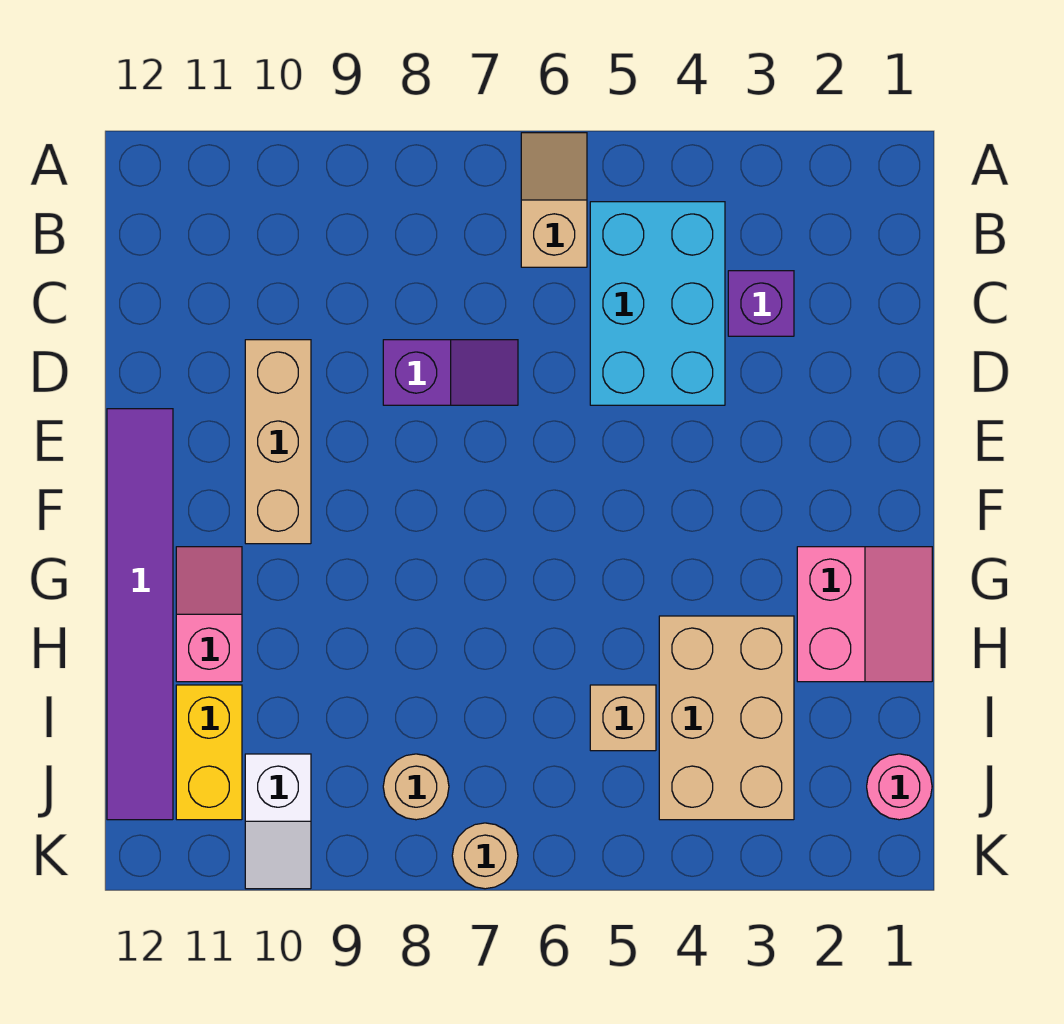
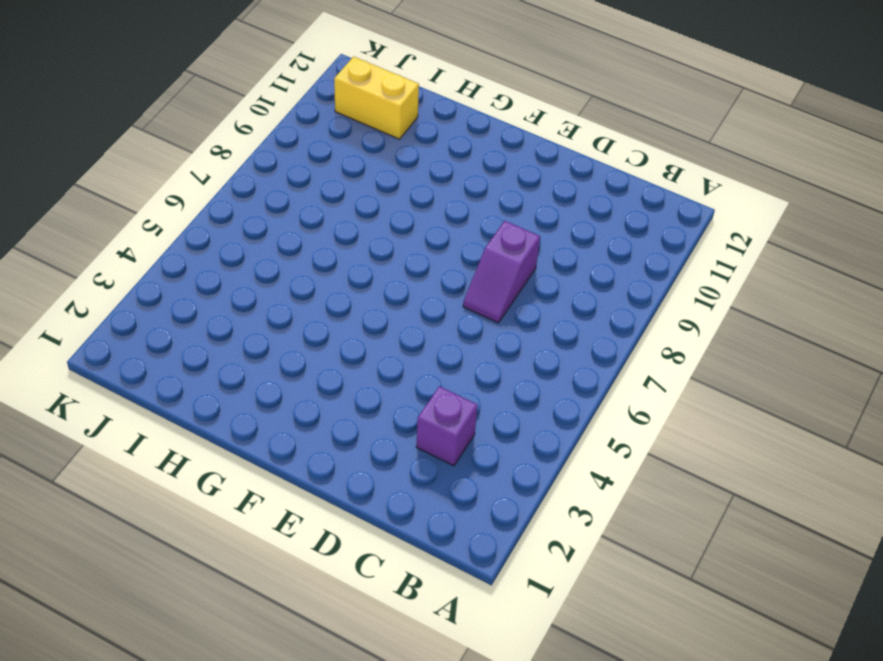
none -> tan 1x2 slope [521,133,587,267]
none -> cyan 2x3 brick [590,202,725,405]
none -> tan 1x3 brick [245,340,311,544]

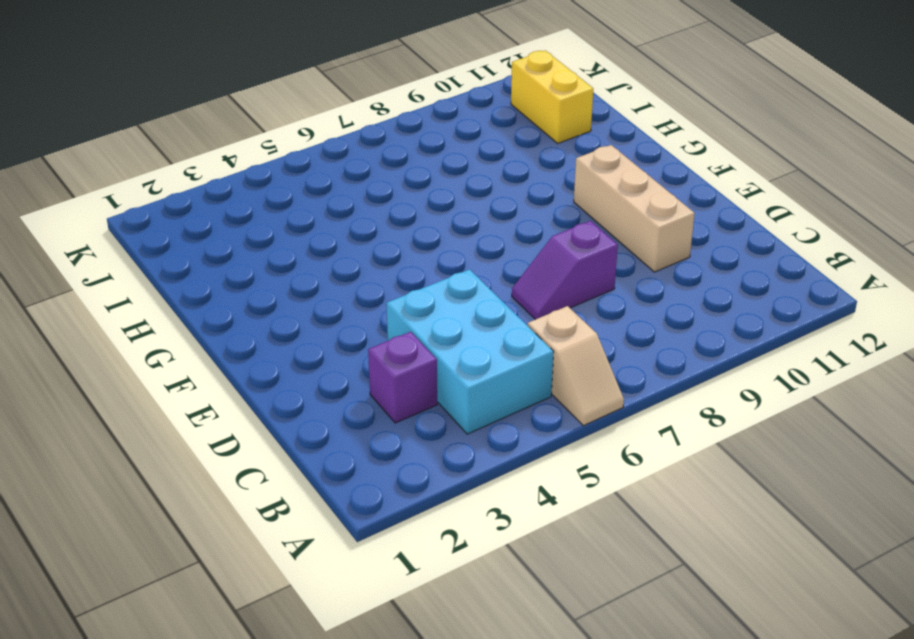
none -> purple 1x6 tile [107,409,173,820]
none -> pink 2x2 slope [797,547,932,682]
none -> pink 1x2 slope [176,547,242,682]

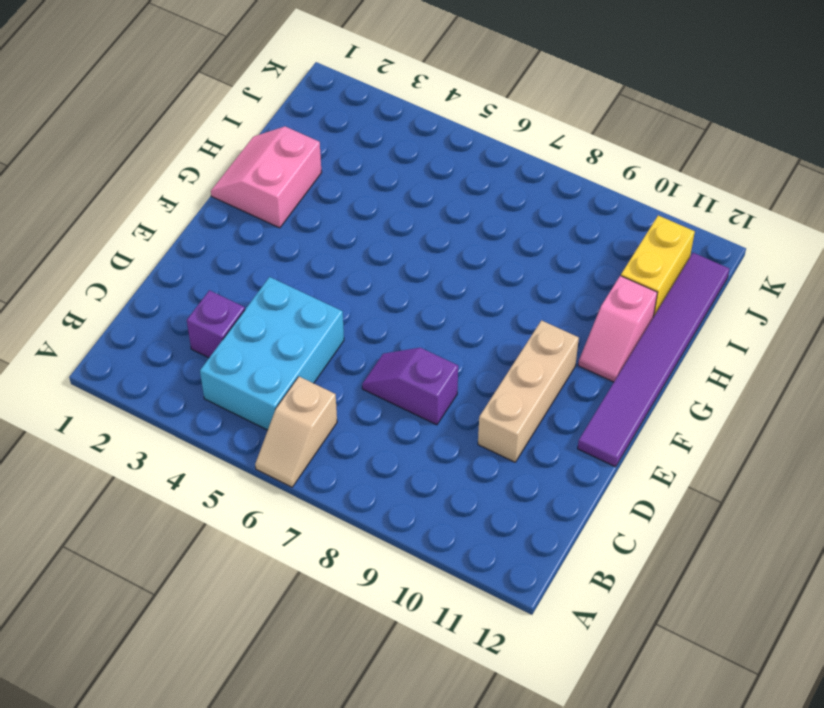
none -> tan 2x3 brick [659,616,794,820]
none -> tan 1x1 brick [590,685,656,751]
none -> pink 1x1 round brick [867,754,932,820]

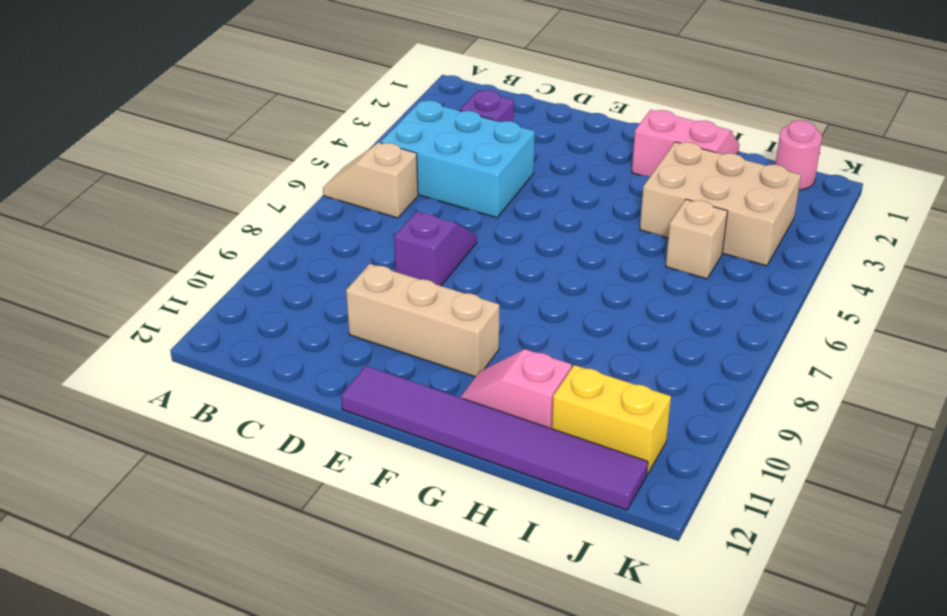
none -> tan 1x1 round brick [383,754,449,820]
none -> white 1x2 slope [245,754,311,889]
none -> tan 1x1 round brick [452,823,518,889]

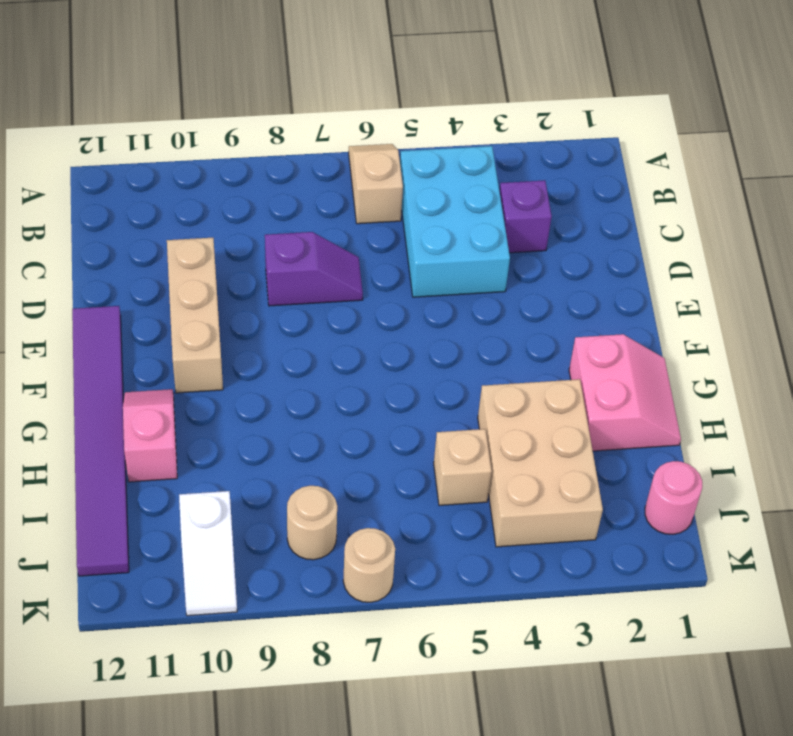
none -> yellow 1x2 brick [176,685,242,820]

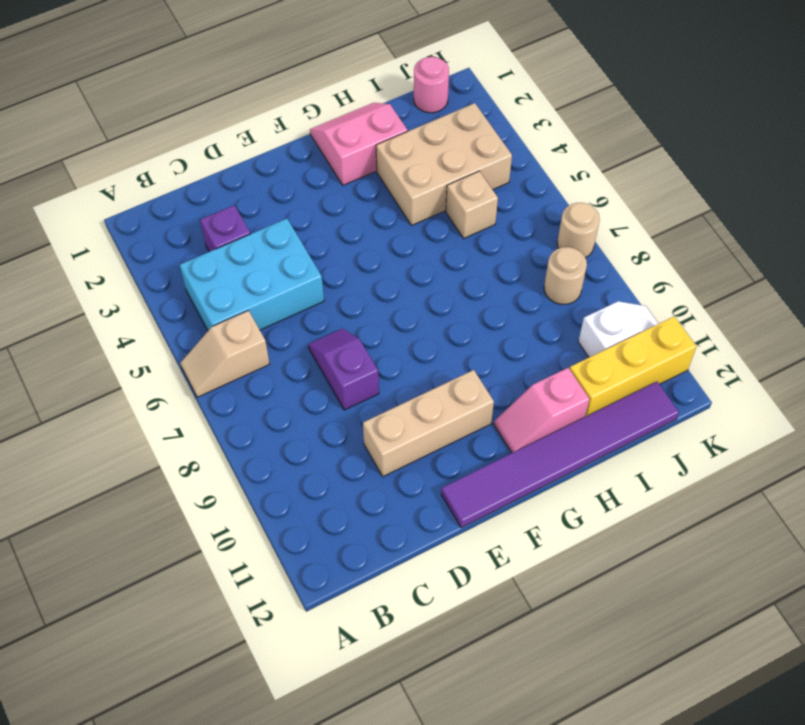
yellow 1x3 brick [570,316,697,417] -> yellow 1x2 brick [176,685,242,820]

